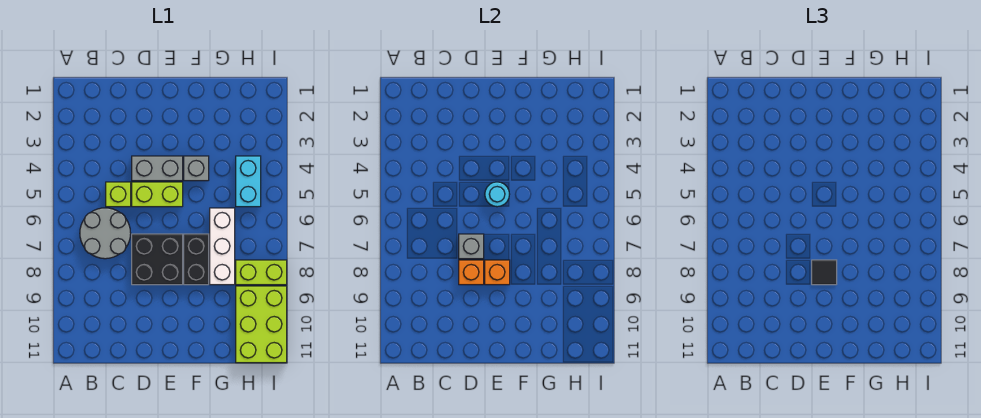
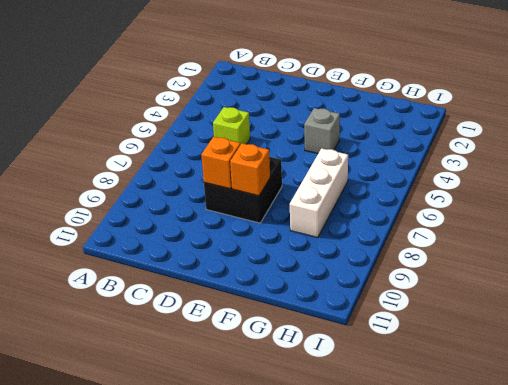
none -> grey 2x2 round brick [80,208,131,259]
none -> grey 1x2 brick [132,156,183,181]
none -> lime 1x2 brick [132,182,183,207]

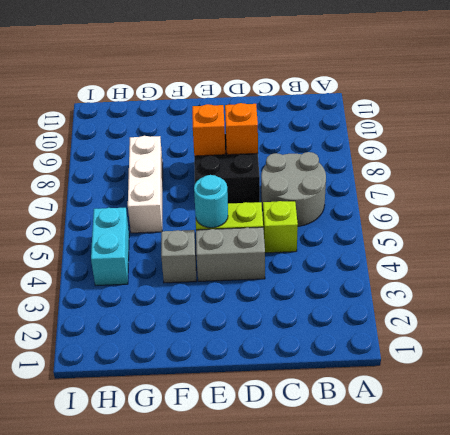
none -> black 1x2 brick [184,234,209,285]
none -> lime 1x2 brick [236,260,287,285]
none -> lime 2x3 brick [236,286,287,363]

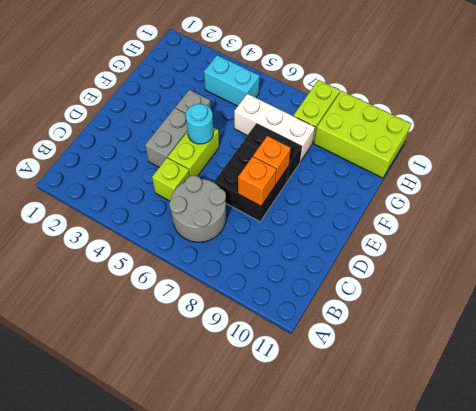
none -> grey 1x1 brick [459,234,484,259]
none -> black 1x1 tile [812,260,837,285]

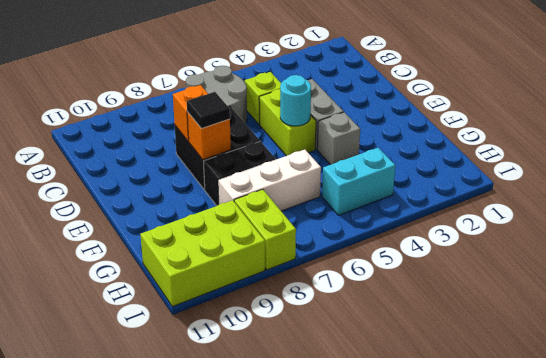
none -> grey 1x1 brick [459,234,484,259]

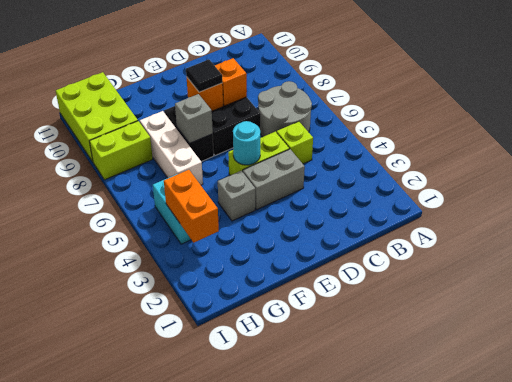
grey 1x1 brick [175,94,213,143] -> grey 1x1 brick moved to [459,234,484,259]
orange 1x2 brick [164,170,219,243] -> none

